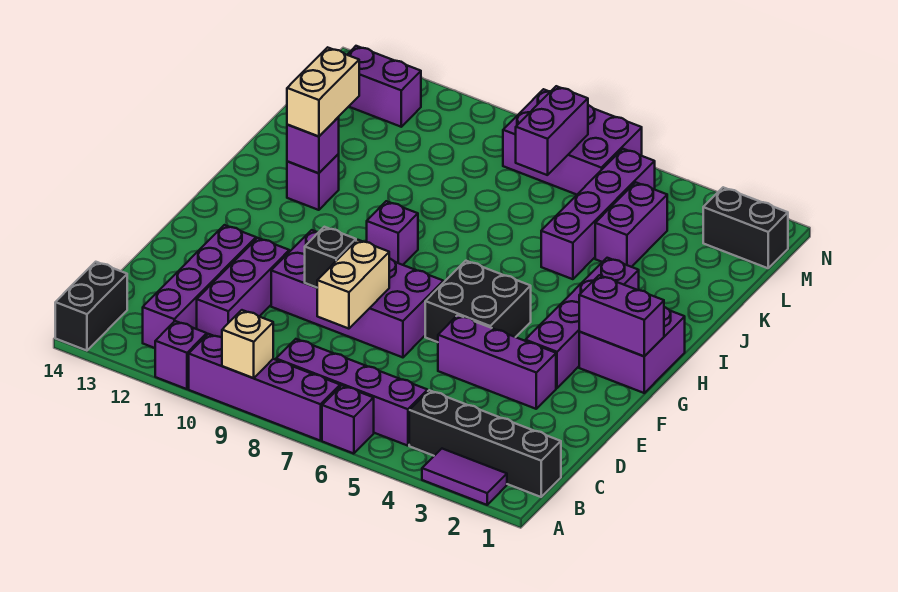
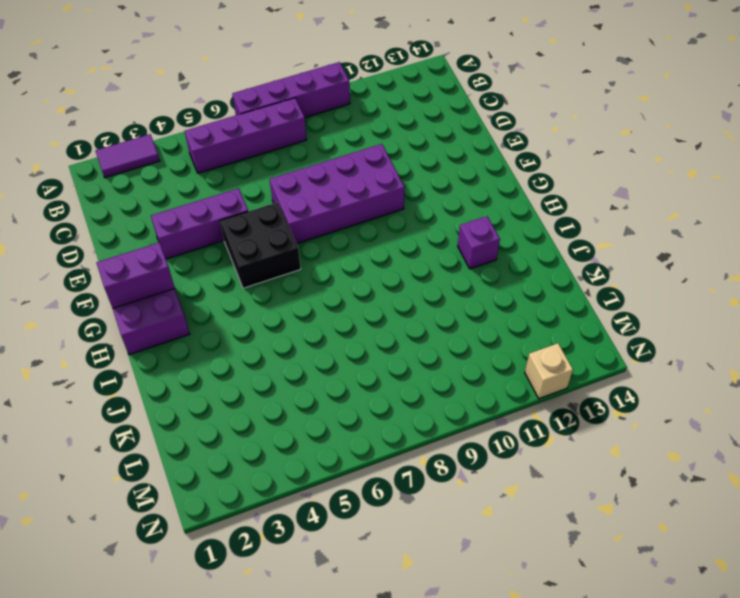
tan 1x1 brick [525,343,573,399] -> tan 1x1 brick moved to [222,310,273,378]
none -> purple 1x1 brick [322,385,374,454]
none -> purple 1x1 brick [155,321,207,389]
none -> black 1x2 brick [55,262,127,351]

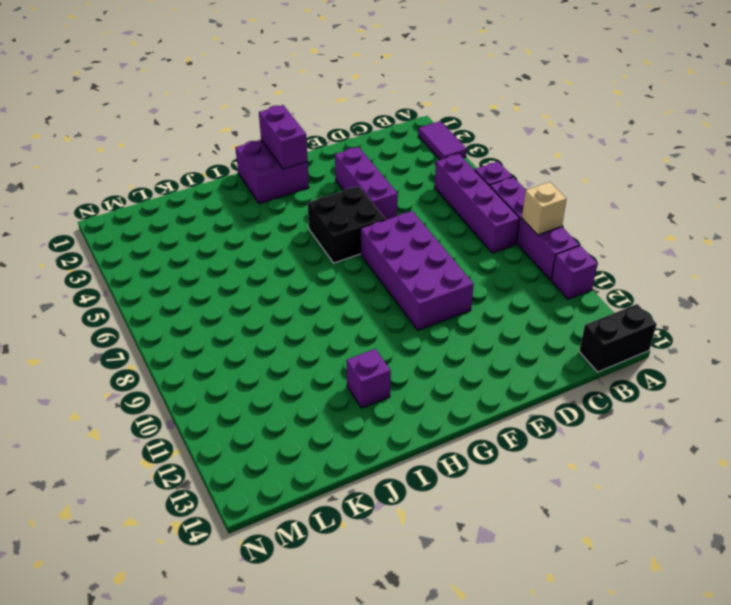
none -> black 1x4 brick [409,390,561,497]
none -> purple 1x4 brick [143,225,256,348]
none -> purple 1x3 brick [197,238,289,338]

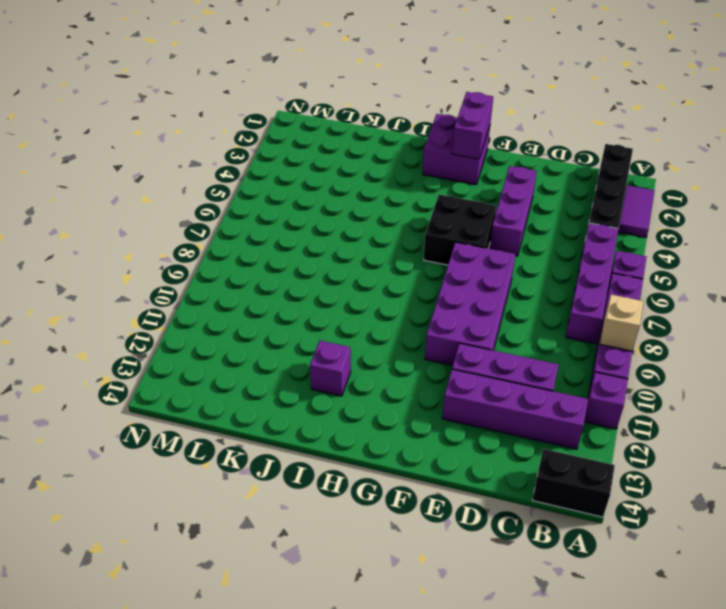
none -> purple 1x4 brick [525,258,639,388]
none -> purple 1x1 brick [367,201,418,265]
none -> purple 1x4 brick [541,149,655,279]

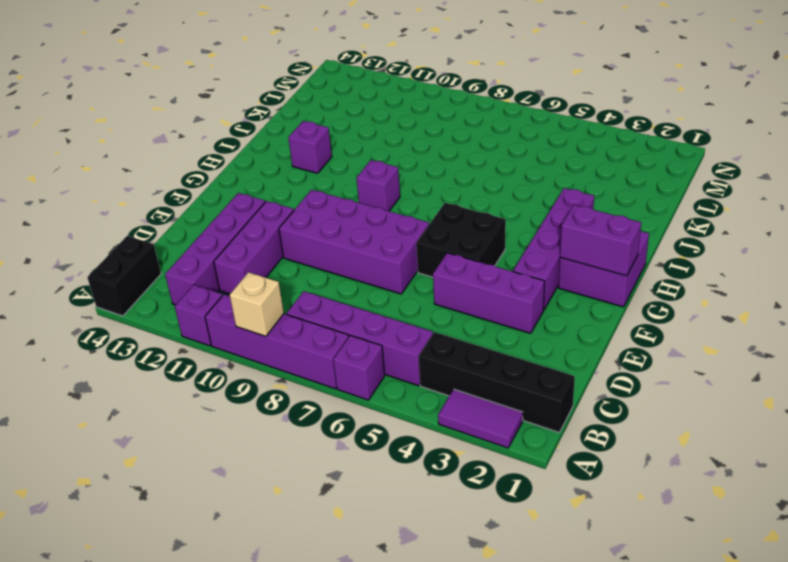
none -> purple 1x4 brick [541,149,655,279]
none -> purple 1x2 brick [595,182,667,267]
none -> black 1x2 brick [703,187,788,268]

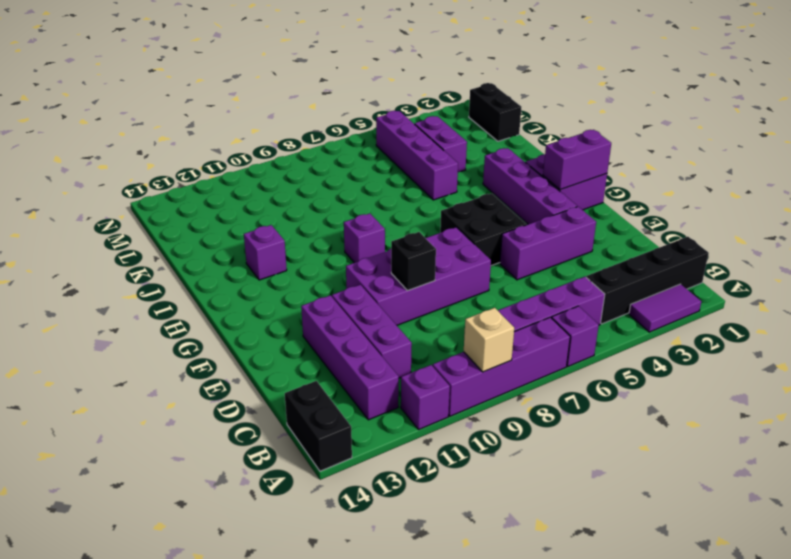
black 1x2 brick [469,83,521,141] -> black 1x2 brick turned to [703,187,788,268]
none -> purple 2x3 brick [503,89,642,195]
none -> purple 1x2 brick [347,46,421,127]
none -> tan 1x2 brick [317,240,389,329]

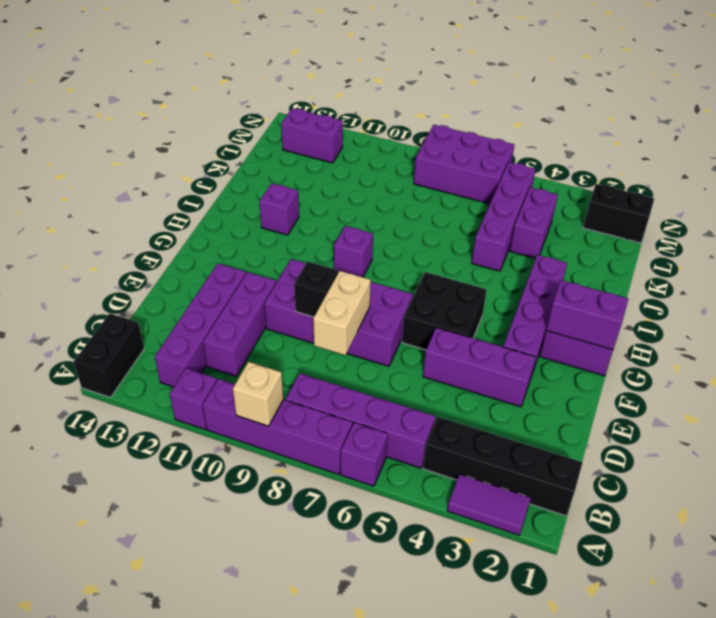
none -> purple 1x1 brick [287,117,339,173]
none -> purple 1x2 brick [516,86,588,175]
none -> tan 1x2 brick [287,47,359,137]

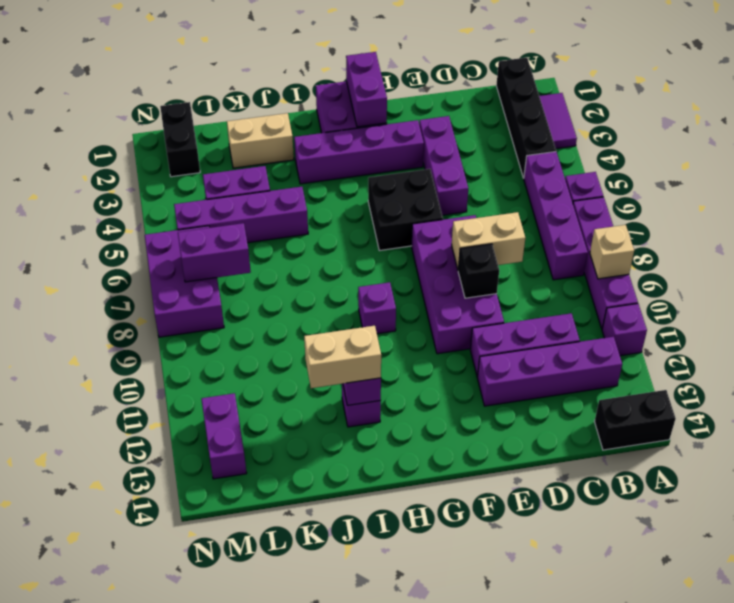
tan 1x2 brick [227,113,294,168] -> none

